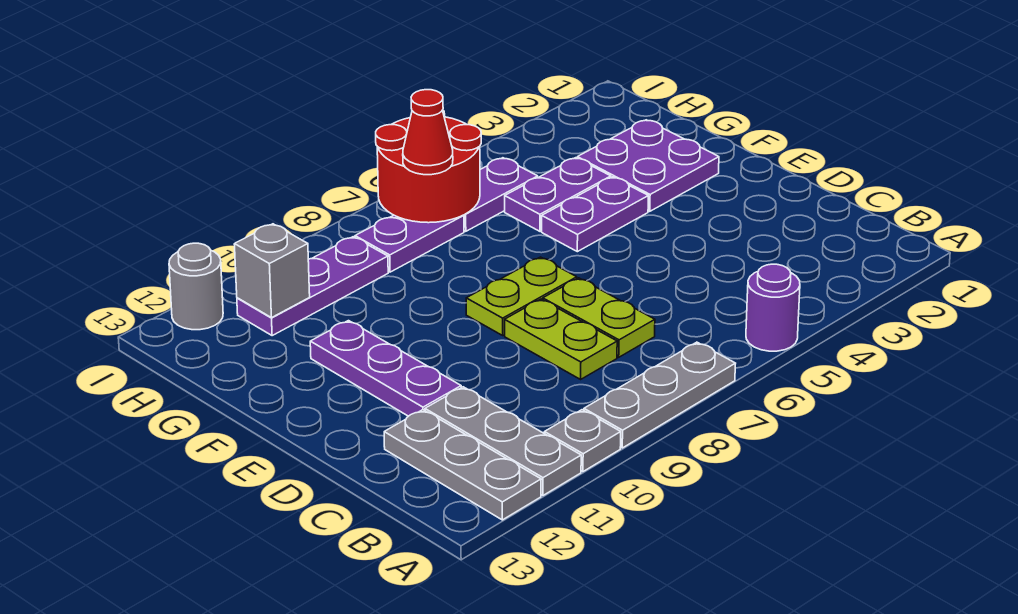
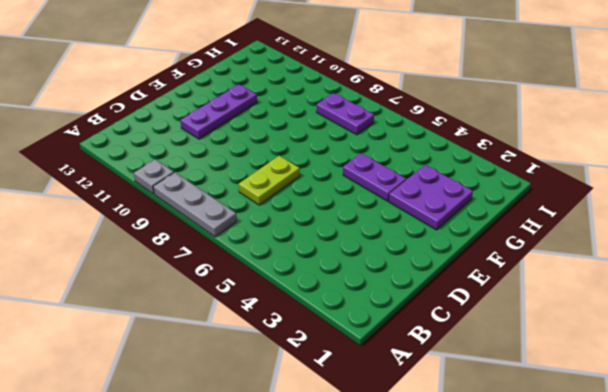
none -> purple 1x1 round brick [746,264,800,351]
none -> grey 1x3 plate [425,387,581,495]
none -> grey 1x3 plate [384,410,541,520]

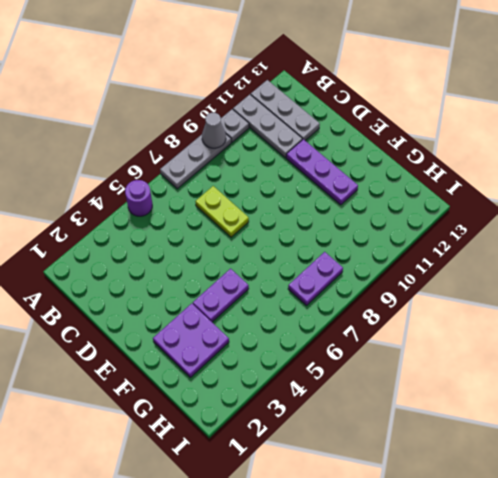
grey 1x1 cone [202,113,226,148] -> none
none -> lime 1x2 plate [505,299,617,379]
none -> lime 1x2 plate [466,257,577,335]
none -> purple 1x2 plate [505,158,611,231]

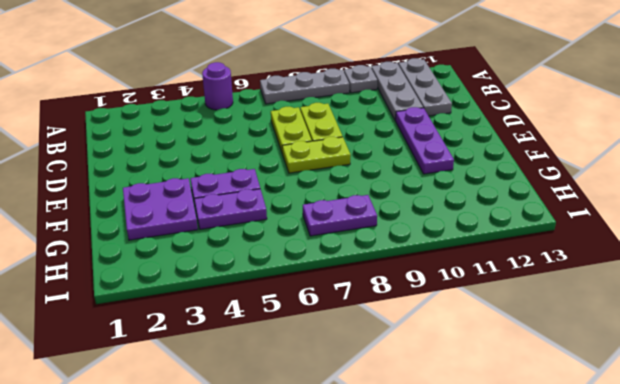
none -> purple 1x2 plate [464,158,538,231]
none -> purple 1x3 plate [237,237,388,335]
none -> grey 1x1 round brick [169,243,223,330]

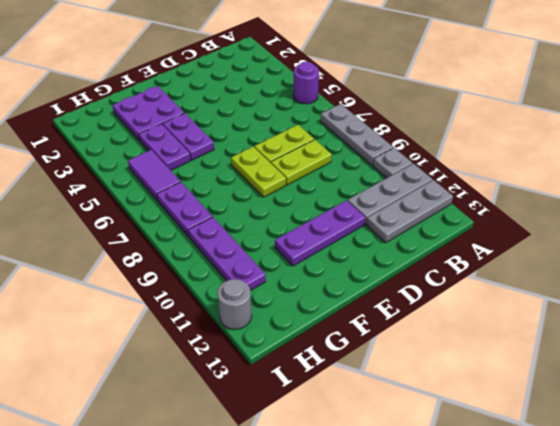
purple 1x2 tile [128,150,180,200] -> purple 1x2 plate [464,158,538,231]
none -> red 2x2 round brick [376,111,481,223]
none -> grey 1x1 brick [234,224,310,318]
none -> red 1x1 cone [403,90,453,175]

